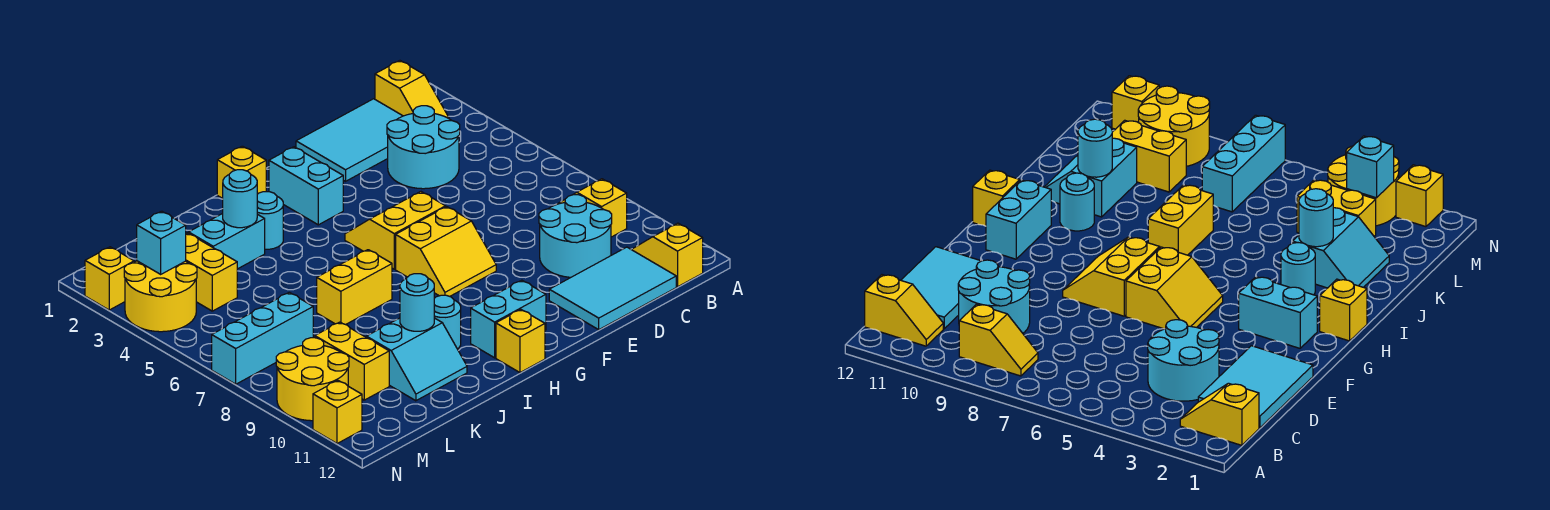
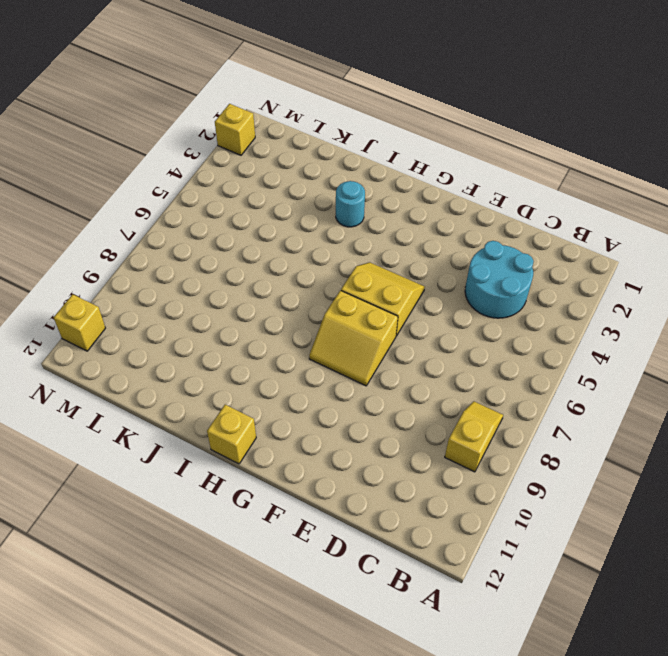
none -> yellow 1x2 slope [375,61,449,118]
none -> yellow 1x2 slope [632,223,703,287]
none -> cyan 2x3 tile [296,99,402,181]

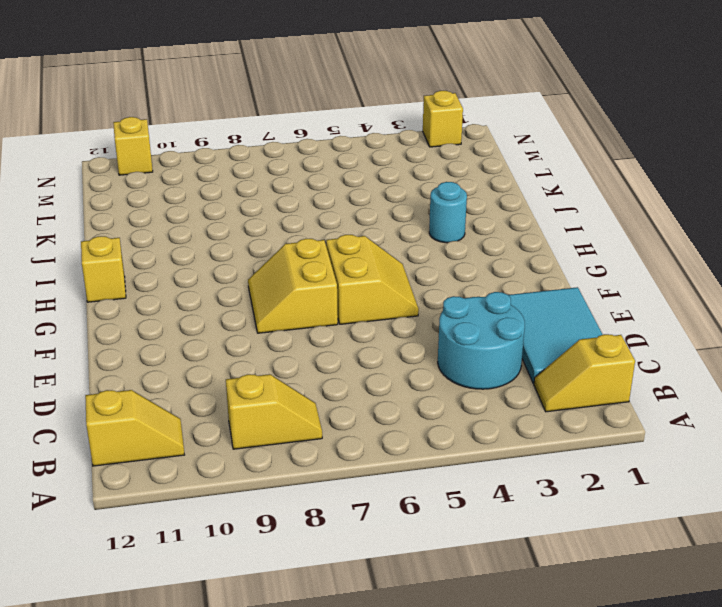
none -> cyan 2x2 round brick [539,195,612,277]
none -> cyan 2x3 tile [549,247,676,330]
none -> cyan 1x2 brick [269,147,343,225]

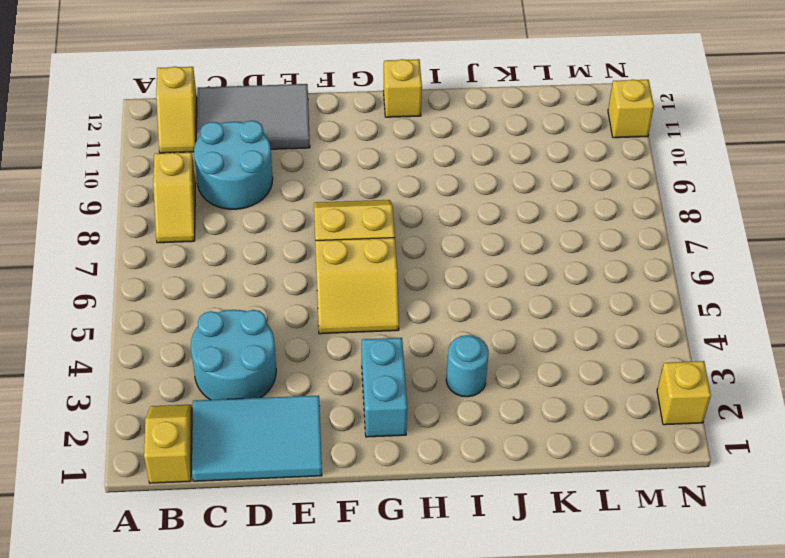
grey 2x3 tile [197,84,310,149] -> cyan 2x3 tile [549,247,676,330]
none -> cyan 1x2 brick [471,280,546,358]
none -> yellow 1x1 brick [217,146,266,199]
none -> yellow 1x2 brick [317,250,392,325]

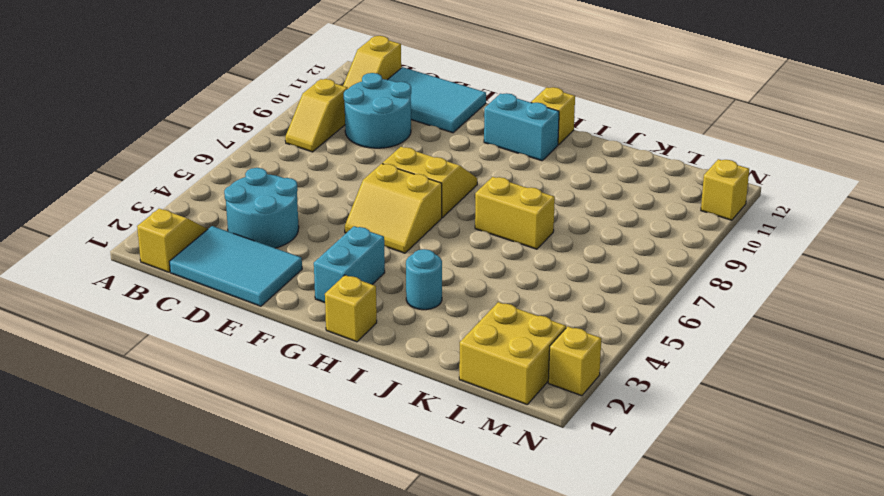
yellow 2x2 brick [459,302,566,404] -> none
none -> cyan 1x1 round brick [434,295,461,349]
none -> cyan 2x2 slope [186,213,265,269]
none -> cyan 2x2 slope [366,318,467,401]

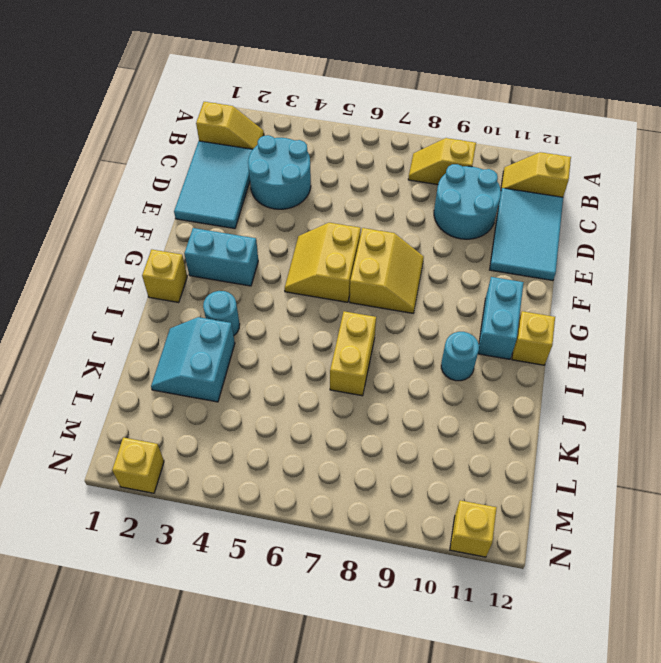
none -> cyan 2x2 slope [366,318,467,401]
none -> yellow 1x2 brick [186,233,237,311]
none -> cyan 1x3 brick [212,292,313,384]

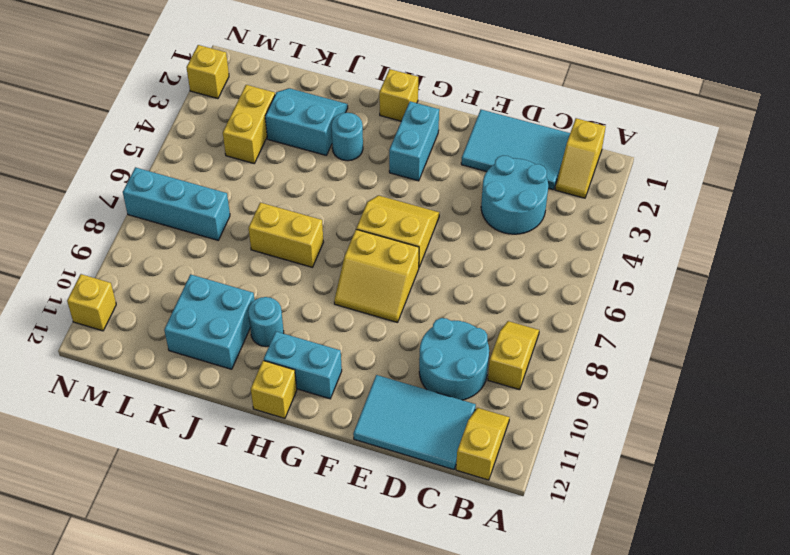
cyan 2x2 brick [164,274,254,369] -> cyan 2x2 slope [366,318,467,401]
none -> yellow 1x2 brick [315,322,389,400]
none -> yellow 2x2 round brick [124,261,197,332]
none -> yellow 2x2 round brick [276,338,349,421]

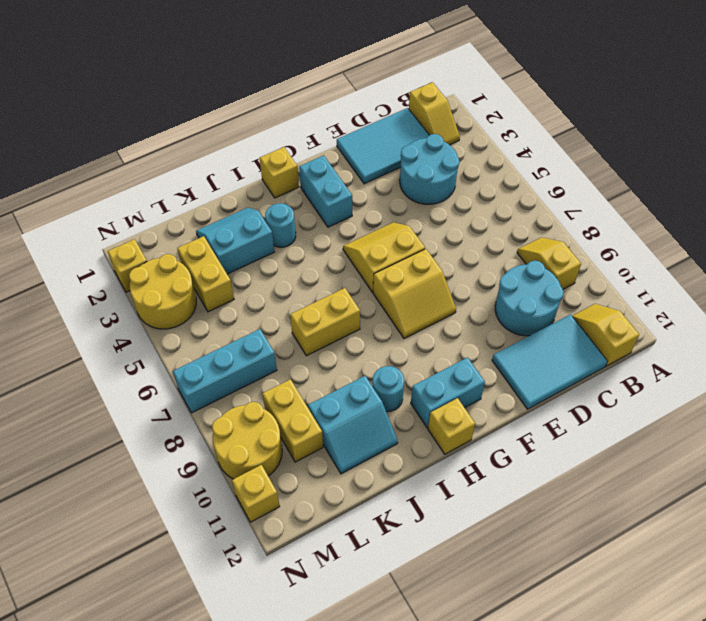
none -> cyan 1x1 round brick [223,170,257,228]
none -> cyan 1x1 round brick [400,274,434,331]
none -> cyan 1x1 brick [137,211,186,274]

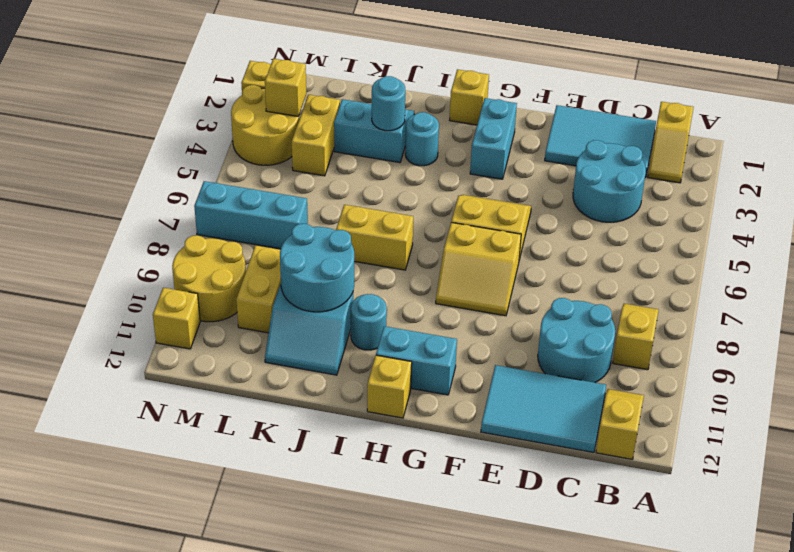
cyan 2x2 round brick [280,224,354,312] -> cyan 1x1 round brick [400,274,434,331]
yellow 1x1 brick [265,59,306,116] -> cyan 1x1 brick [137,211,186,274]

